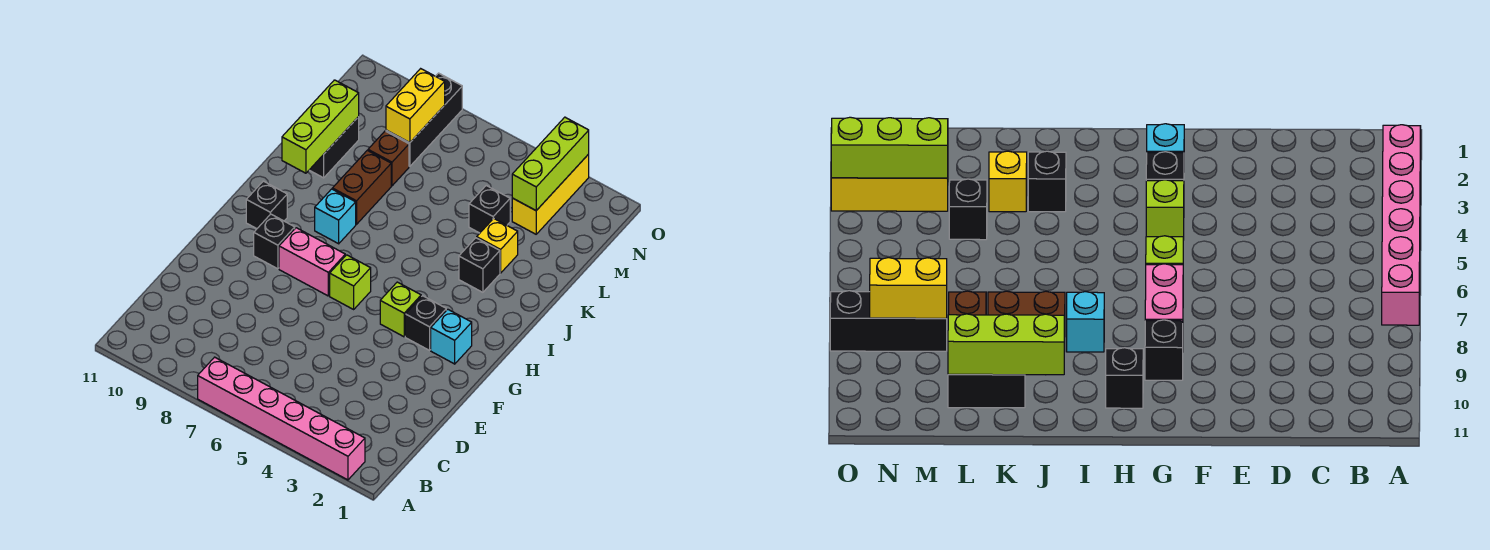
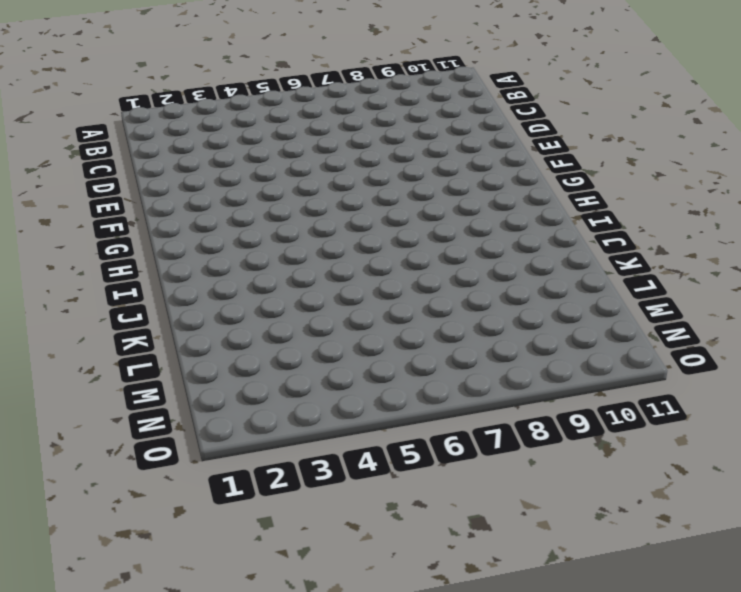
none -> pink 1x6 brick [198,357,365,480]
none -> cyan 1x1 brick [431,309,472,364]
none -> black 1x1 brick [405,296,446,350]

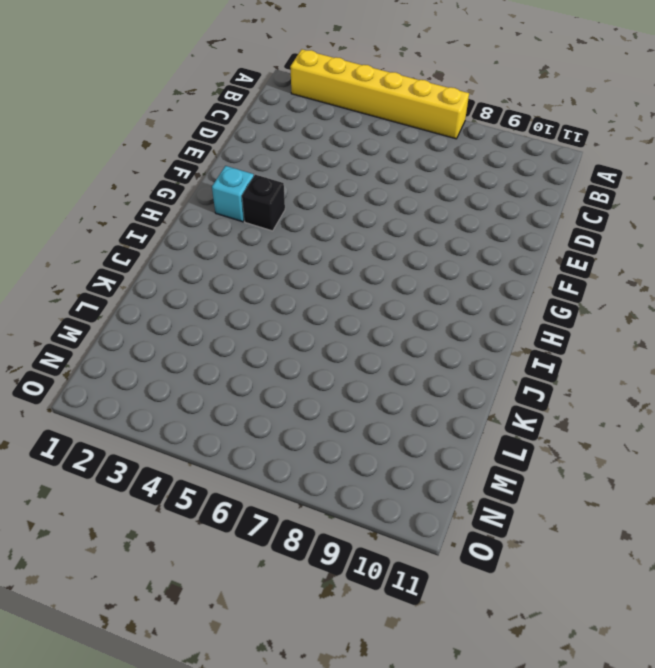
yellow 1x6 brick [290,49,469,139] -> pink 1x6 brick [198,357,365,480]
none -> lime 1x1 brick [380,282,421,337]
none -> lime 1x1 brick [330,255,371,309]
none -> pink 1x2 brick [279,228,345,296]

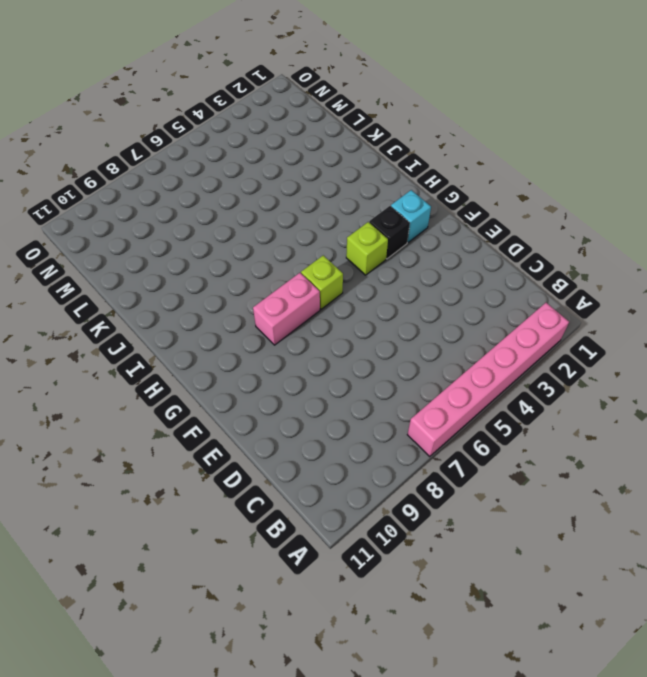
none -> black 1x1 brick [254,214,295,269]
none -> black 1x1 brick [246,181,287,229]
none -> cyan 1x1 brick [315,189,356,244]

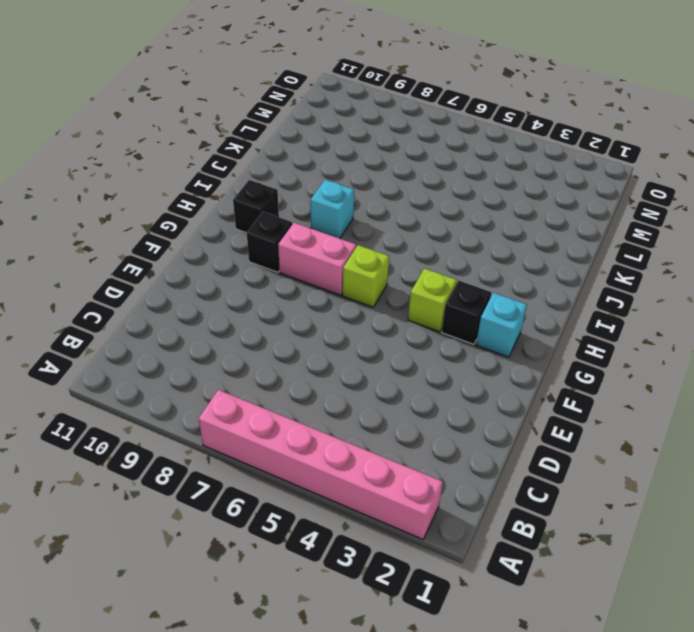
none -> black 1x1 brick [459,238,500,292]
none -> brown 1x2 brick [332,150,391,224]
none -> yellow 1x1 brick [477,218,518,273]

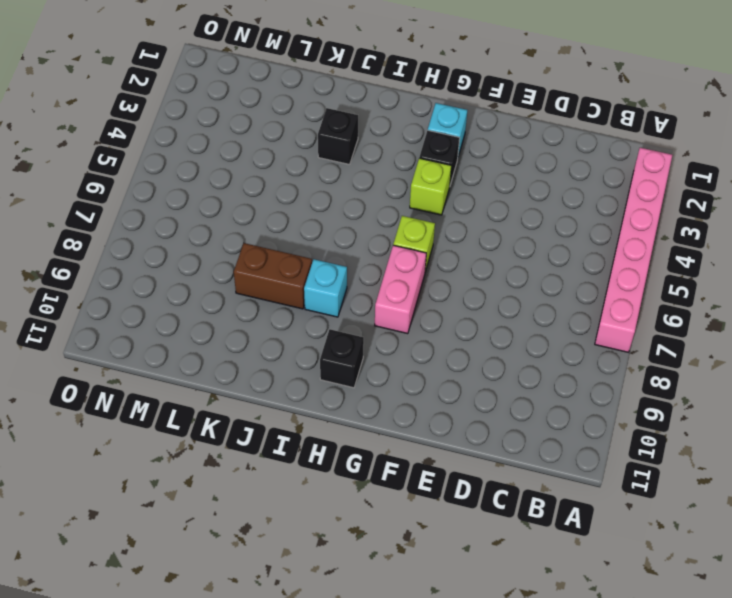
none -> black 1x1 brick [254,214,295,269]
none -> yellow 1x1 brick [477,218,518,273]
none -> black 1x2 brick [310,117,359,178]

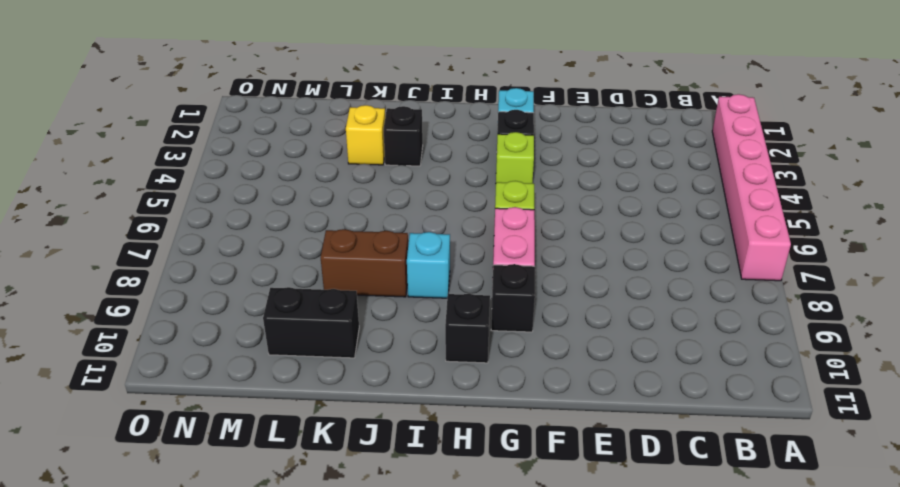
none -> black 1x1 brick [469,186,510,233]
none -> brown 1x1 brick [368,131,409,186]
none -> yellow 1x3 brick [512,154,589,234]

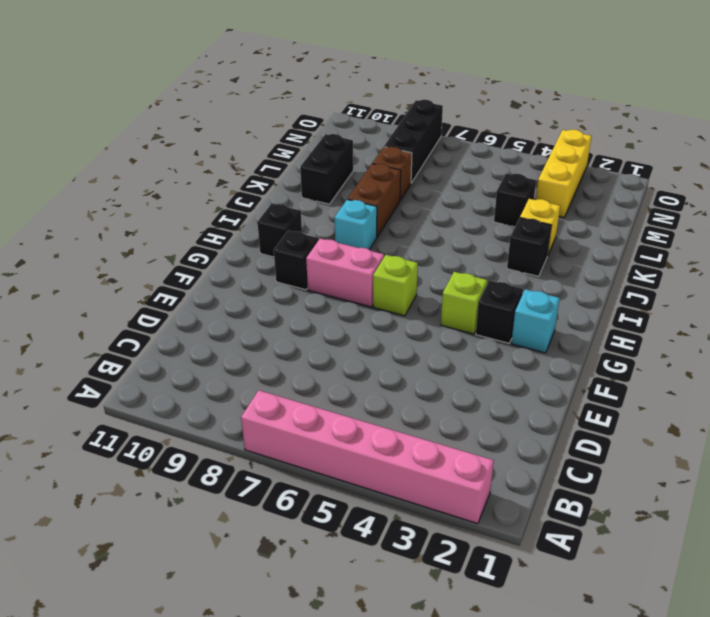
none -> lime 1x3 brick [282,80,359,173]
none -> lime 1x3 brick [512,117,589,210]
none -> yellow 1x2 brick [386,69,445,143]

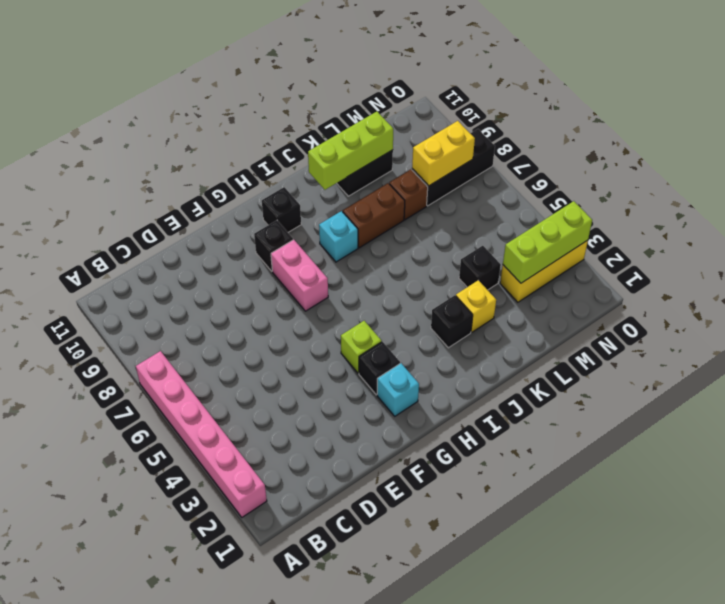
none -> lime 1x1 brick [330,255,371,309]

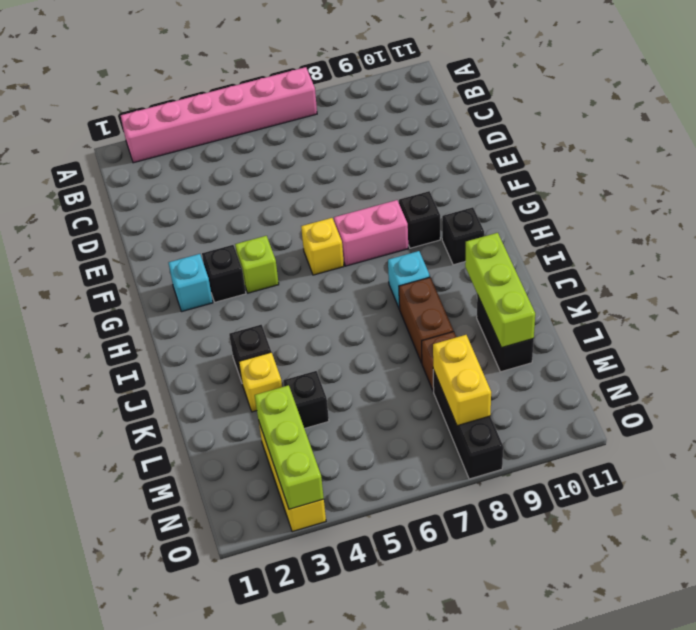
yellow 1x1 brick [301,218,344,275] -> lime 1x1 brick [330,255,371,309]

